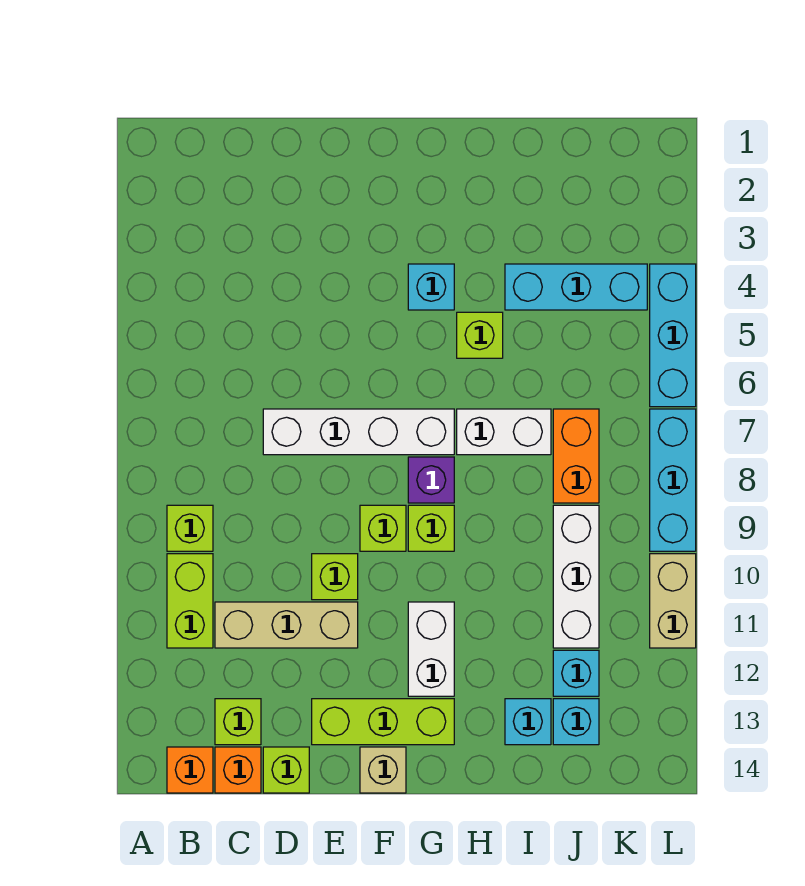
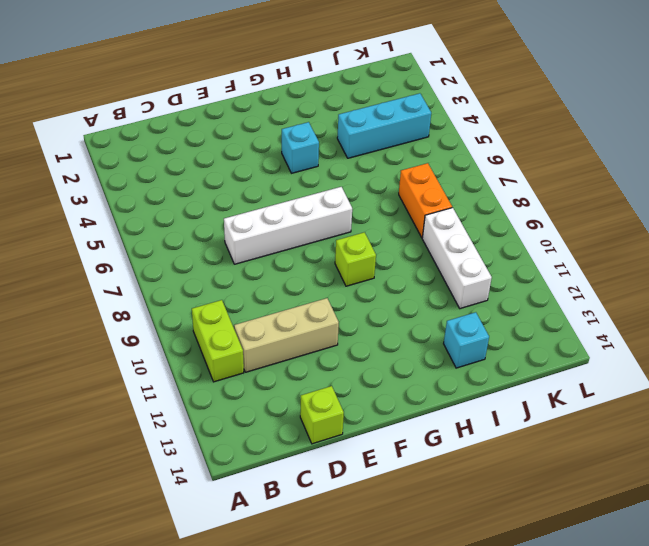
none -> lime 1x1 brick [167,505,213,551]
none -> orange 1x1 brick [167,747,213,793]
none -> lime 1x1 brick [215,699,261,745]

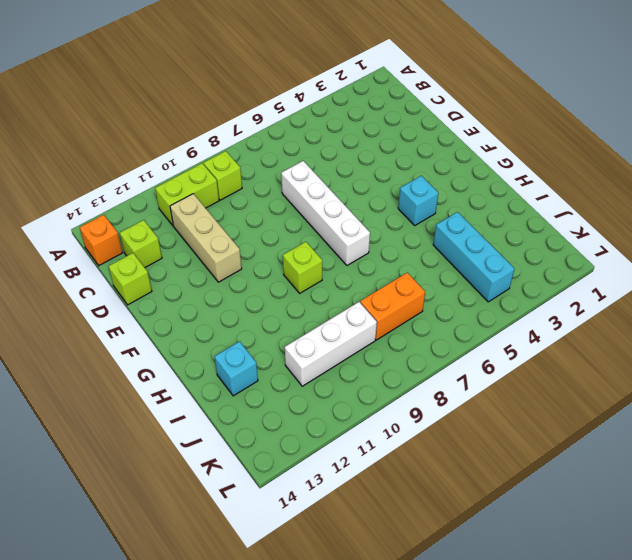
none -> orange 1x1 brick [215,747,261,793]
none -> lime 1x1 brick [312,554,358,600]
none -> lime 1x3 brick [312,699,454,745]

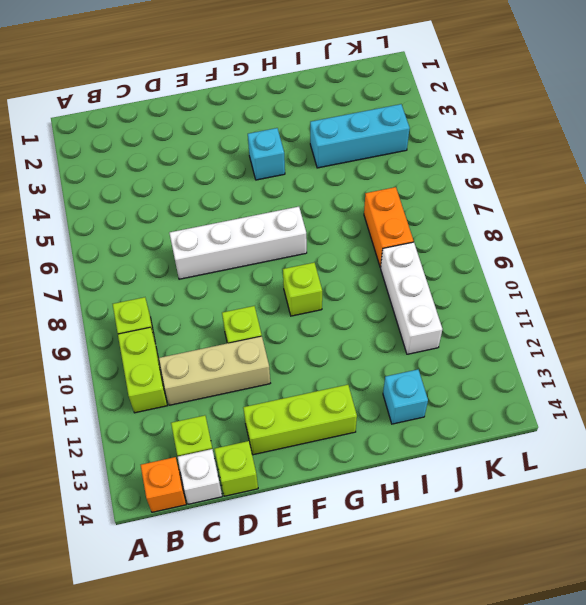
white 1x1 brick [178,449,222,504] -> orange 1x1 brick [215,747,261,793]
none -> lime 1x1 brick [360,505,406,551]
none -> tan 1x1 brick [360,747,406,793]
none -> purple 1x1 brick [408,457,454,503]

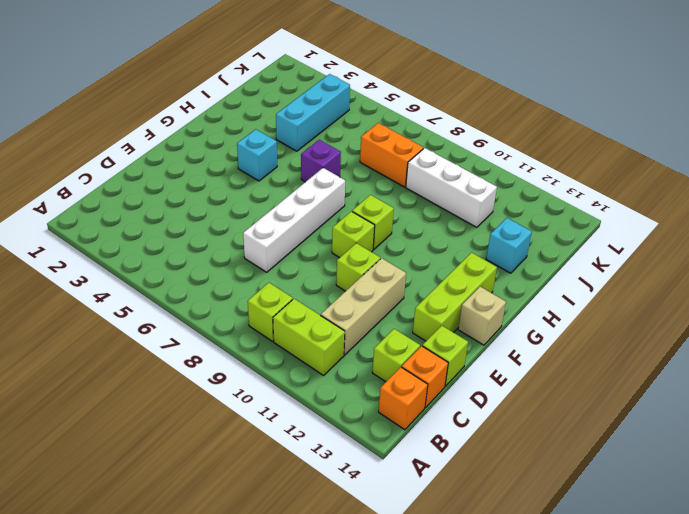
purple 1x1 brick [301,140,341,182] -> purple 1x1 brick moved to [408,457,454,503]
none -> white 1x2 brick [408,602,454,696]
none -> lime 1x1 brick [457,312,503,358]
none -> white 1x2 brick [457,409,551,455]

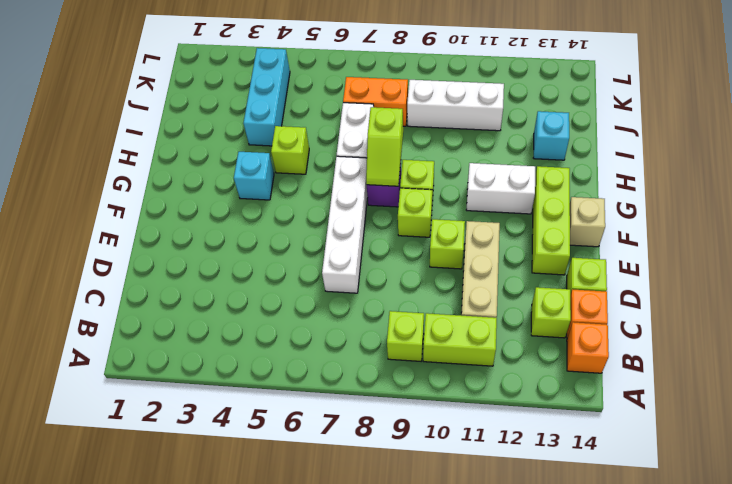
lime 1x2 slope [366,107,403,186] -> none
none -> cyan 1x1 brick [553,650,599,696]
none -> cyan 1x1 brick [553,699,599,745]
none -> cyan 1x3 brick [650,264,696,407]

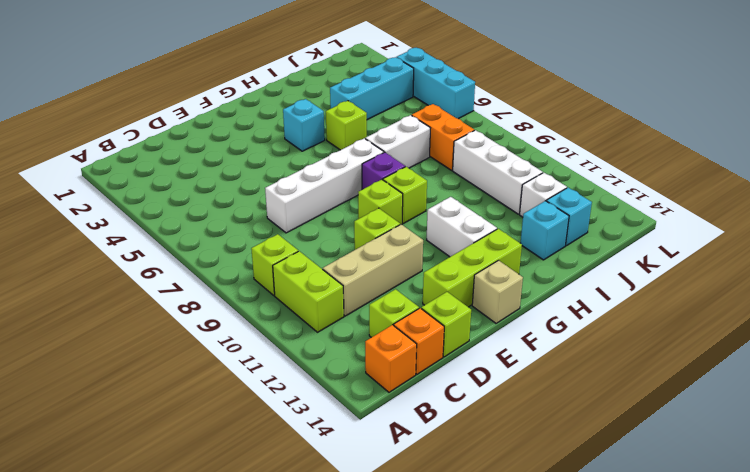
white 1x1 brick [520,173,567,217] -> cyan 1x1 brick [553,650,599,696]
none -> cyan 1x3 brick [650,409,696,551]
none -> tan 1x2 brick [650,554,696,648]

